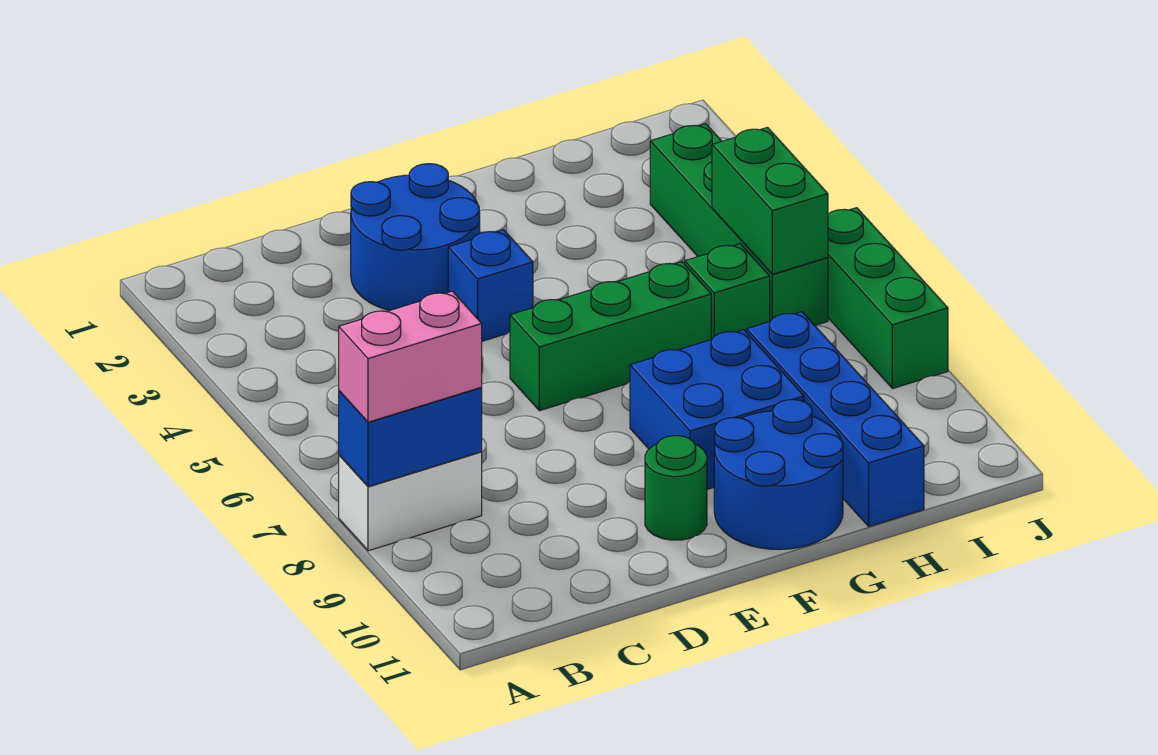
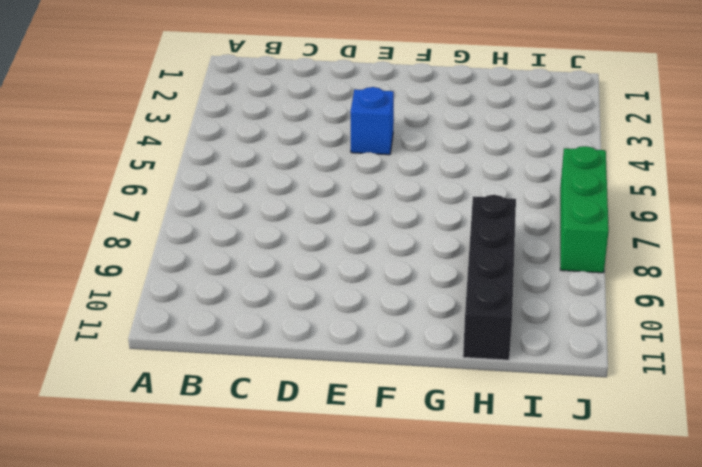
black 1x4 brick [463,195,516,360] -> blue 1x4 brick [747,312,924,526]
none -> white 1x2 brick [339,452,482,551]
none -> blue 2x2 round brick [351,164,480,310]
none -> green 1x3 brick [510,262,711,411]

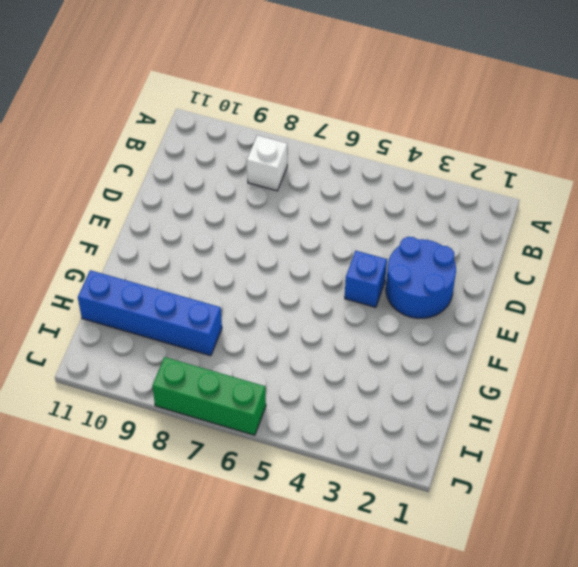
white 1x1 brick [247,135,287,191] -> white 1x2 brick [339,452,482,551]
none -> green 1x3 brick [510,262,711,411]
none -> green 1x1 round brick [645,436,707,540]
none -> blue 2x2 brick [630,330,804,489]

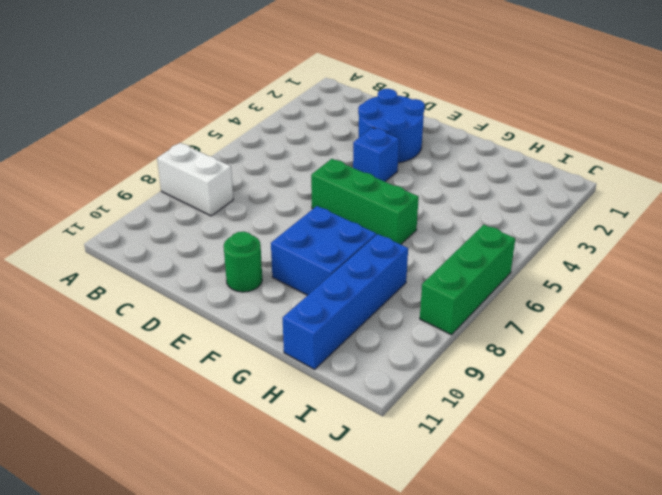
none -> blue 2x2 round brick [714,399,843,550]
none -> green 1x1 brick [685,244,770,339]
none -> green 1x4 brick [650,124,828,325]

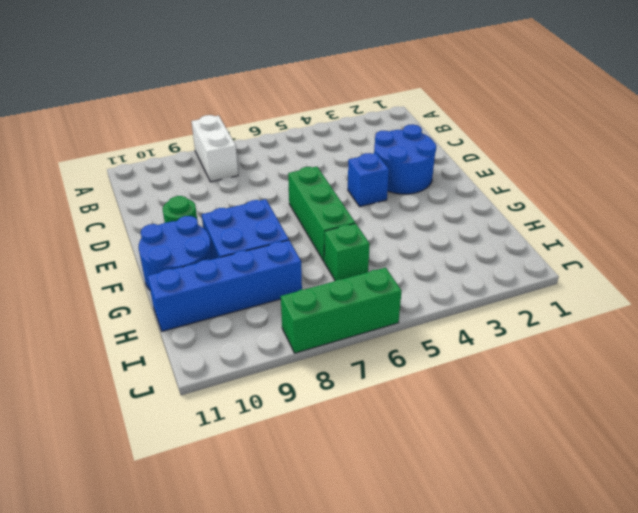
none -> green 1x4 brick [650,124,828,325]
none -> blue 1x2 brick [339,387,482,486]
none -> green 1x2 brick [712,127,828,274]

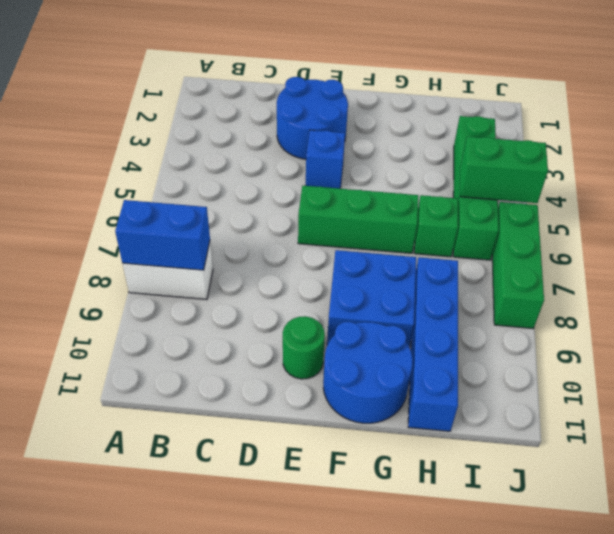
green 1x2 brick [460,137,548,203] -> green 1x2 brick turned to [712,127,828,274]
none -> pink 1x2 brick [339,291,482,422]

